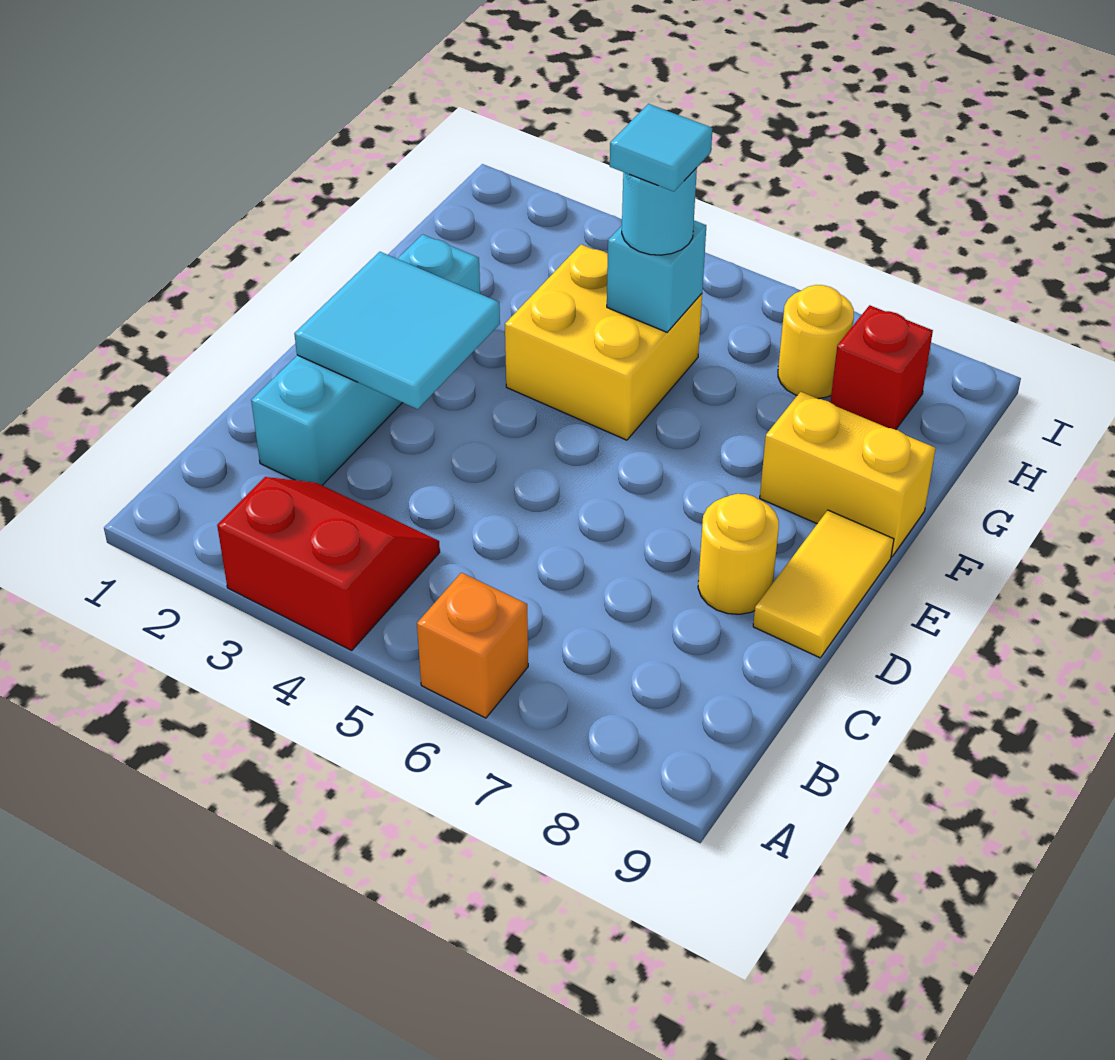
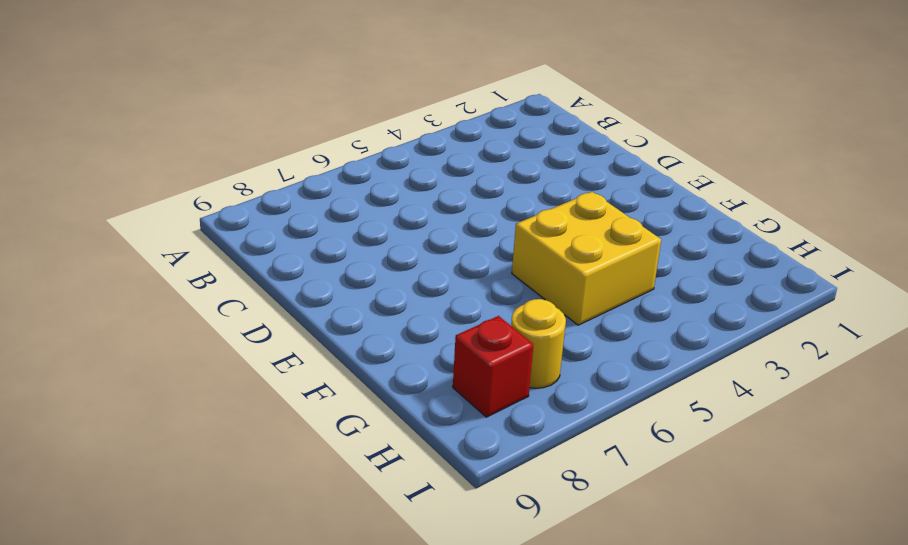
none -> red 2x2 slope [217,477,440,650]
none -> orange 1x1 brick [417,573,528,718]
none -> cyan 1x4 brick [251,234,480,485]

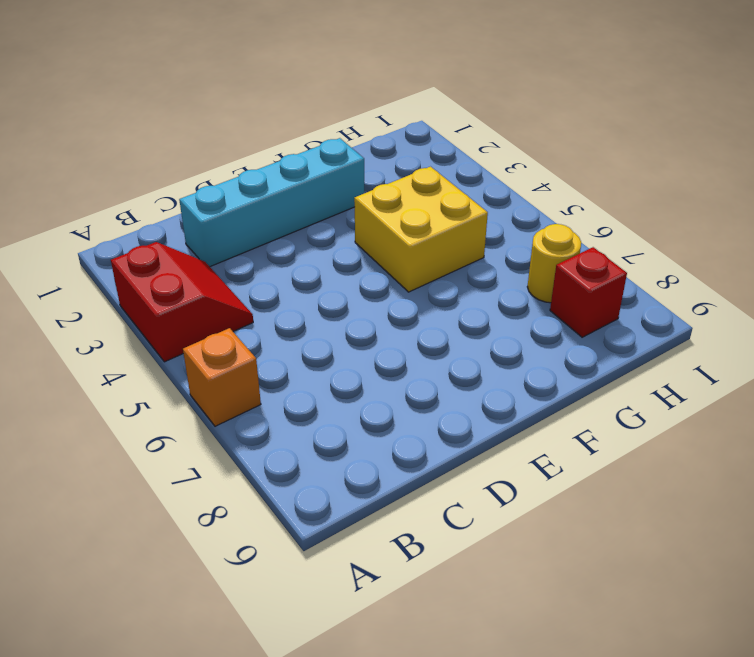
none -> yellow 1x1 round brick [698,494,779,614]
none -> yellow 1x2 tile [753,510,894,658]
none -> yellow 1x2 brick [760,392,936,556]

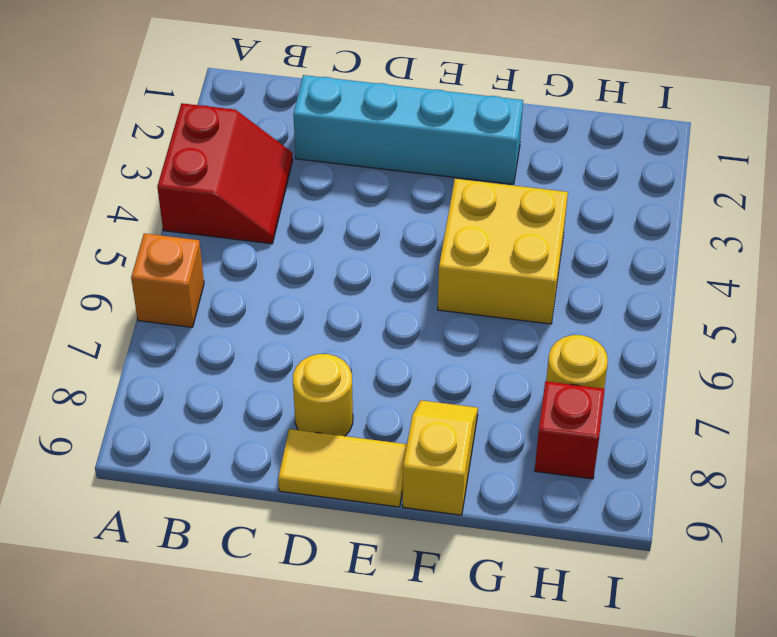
yellow 1x2 slope [403,400,478,515] -> yellow 1x2 brick [760,392,936,556]
none -> cyan 2x2 tile [294,252,500,409]
none -> cyan 1x1 brick [607,221,706,332]
none -> cyan 1x1 round brick [622,168,697,255]

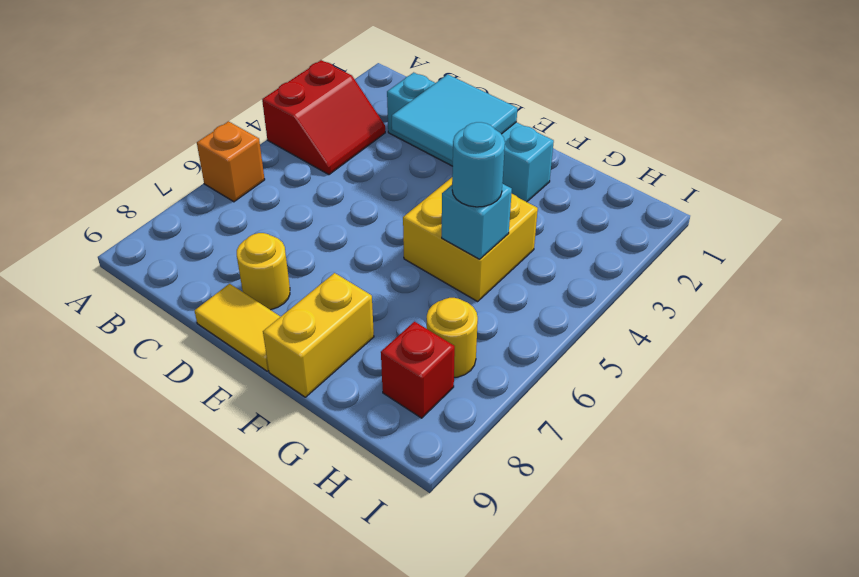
none -> cyan 1x1 tile [610,104,713,192]

